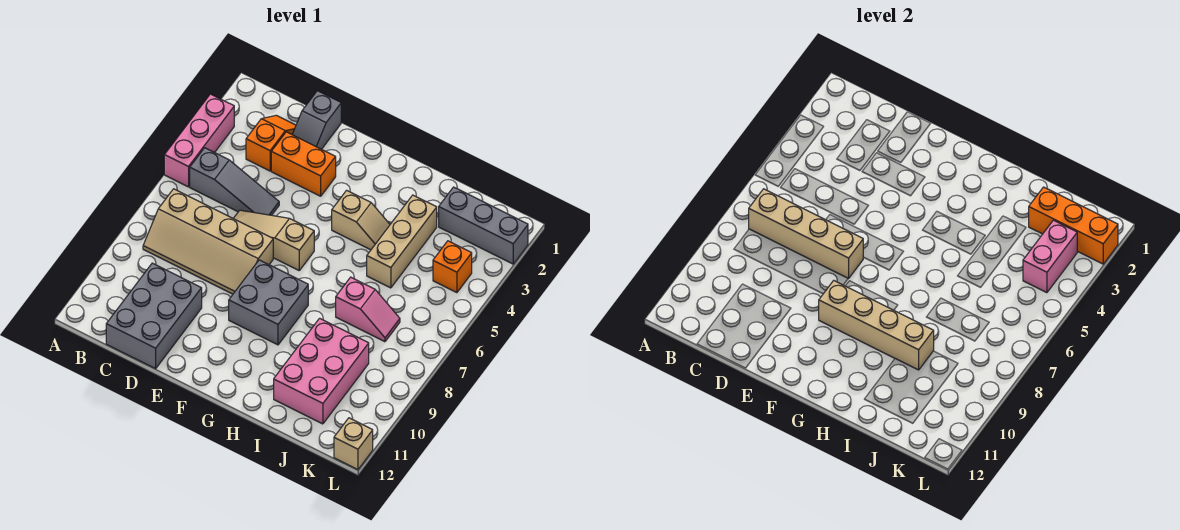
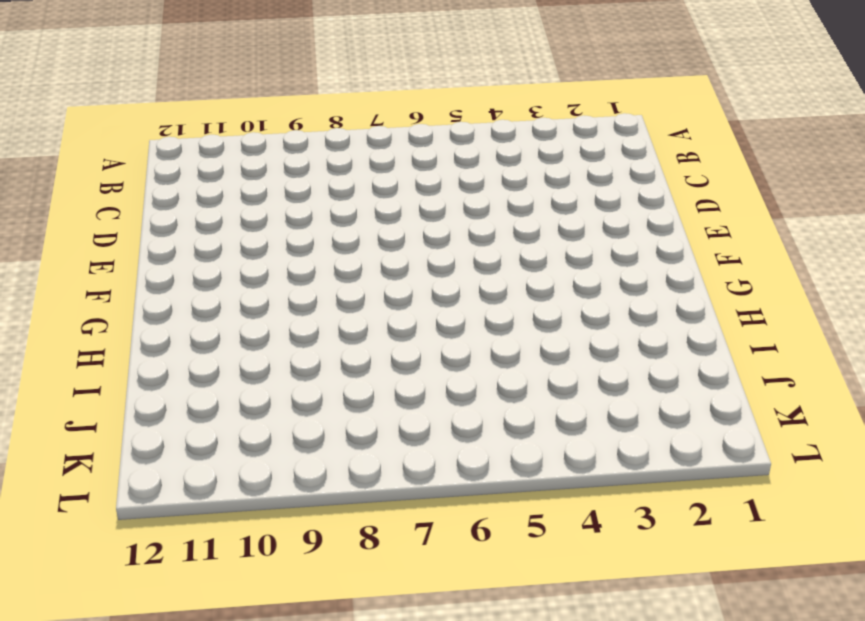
none -> pink 1x3 brick [164,94,234,187]
none -> grey 1x3 slope [190,148,279,215]
none -> tan 2x4 slope [143,189,273,294]

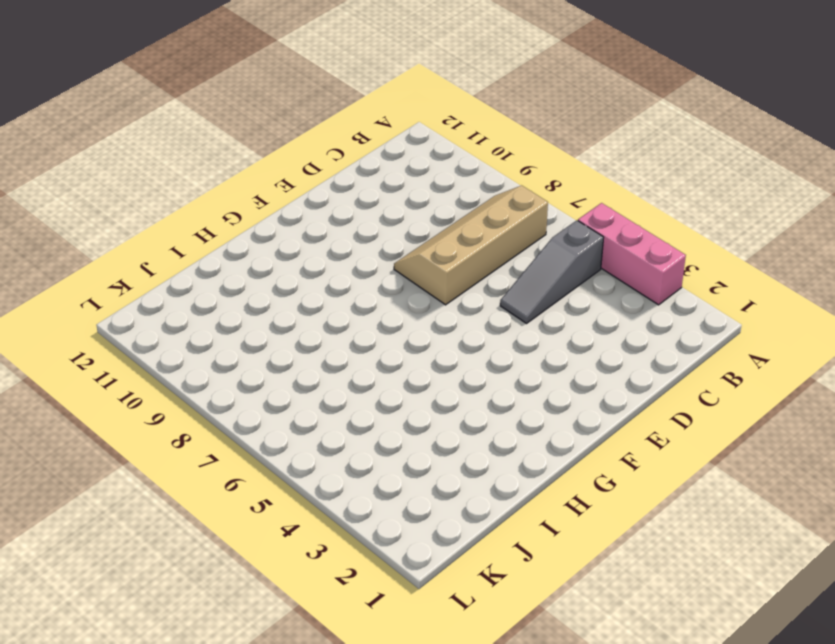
none -> orange 1x2 slope [246,115,296,171]
none -> grey 2x3 brick [106,263,202,369]
none -> grey 1x2 slope [292,91,341,149]

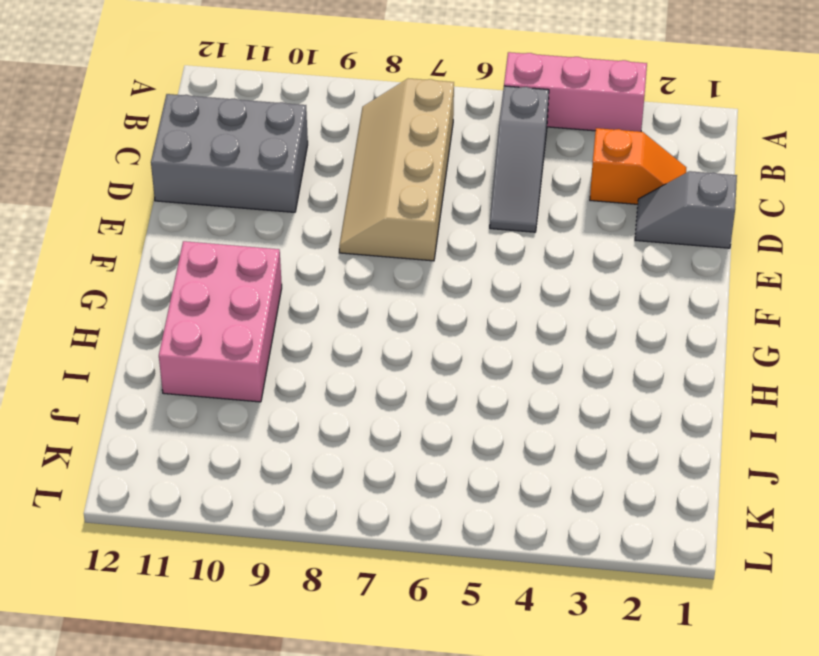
pink 2x3 brick [159,241,282,402] -> pink 2x3 brick turned to [274,318,369,424]
none -> orange 1x2 brick [271,132,336,196]
none -> tan 1x3 slope [233,210,314,270]
none -> grey 2x2 brick [229,260,308,345]

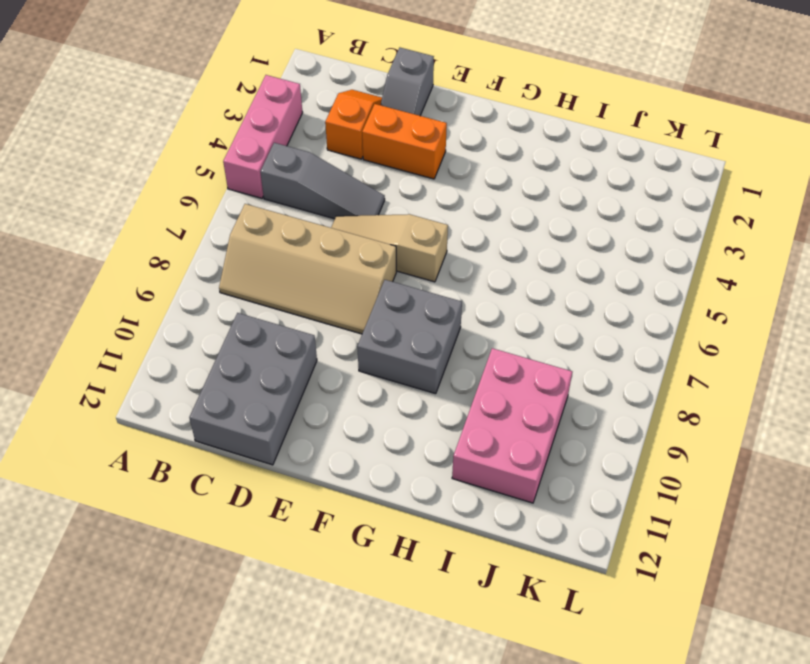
none -> tan 1x2 slope [332,190,390,250]
none -> tan 1x3 brick [367,195,437,288]
none -> pink 1x2 slope [336,277,400,342]

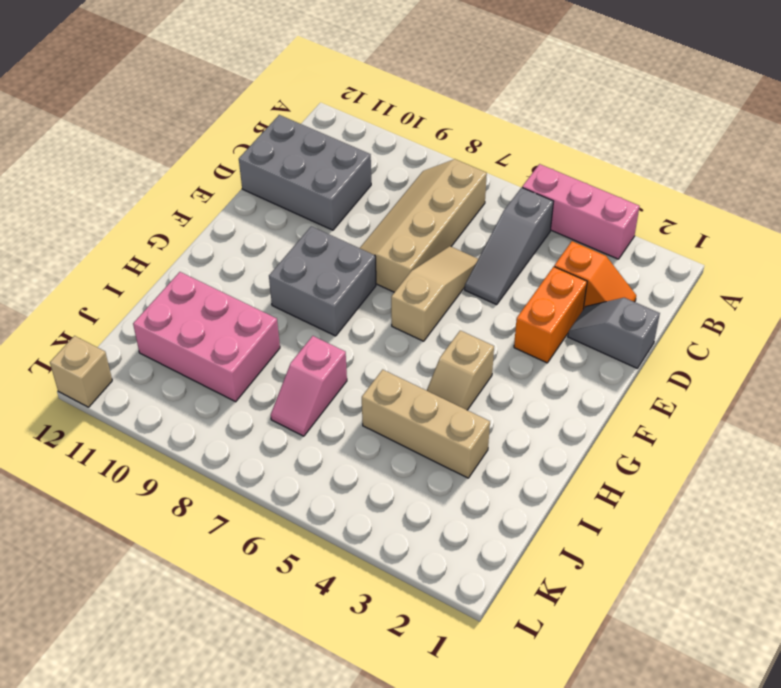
none -> grey 1x3 brick [439,187,528,264]
none -> orange 1x1 brick [433,241,472,293]
none -> tan 1x4 brick [749,189,863,279]

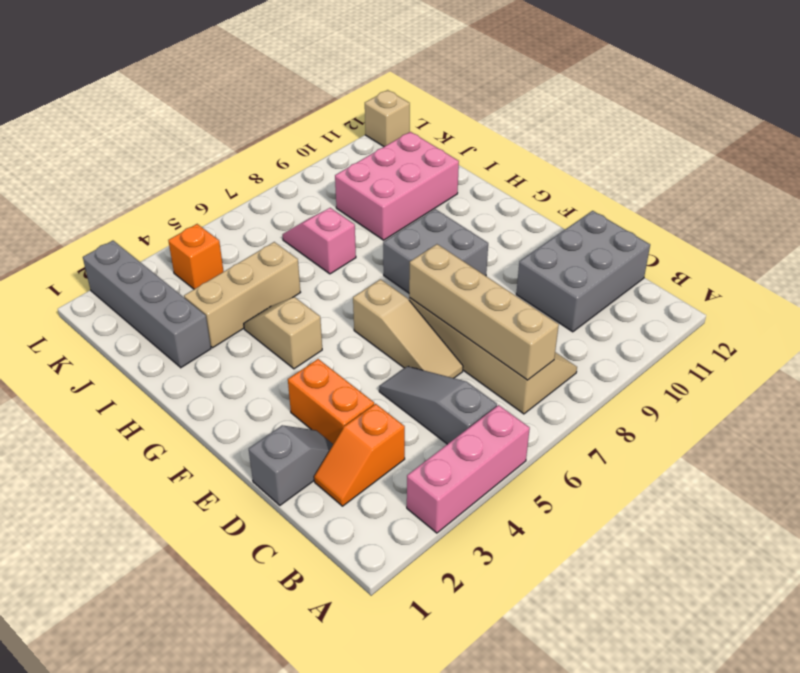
grey 1x4 brick [83,241,211,368] -> grey 1x3 brick [439,187,528,264]
none -> tan 1x4 brick [819,281,934,370]
none -> orange 1x3 brick [1029,187,1118,264]
none -> pink 1x2 brick [1023,220,1077,293]

